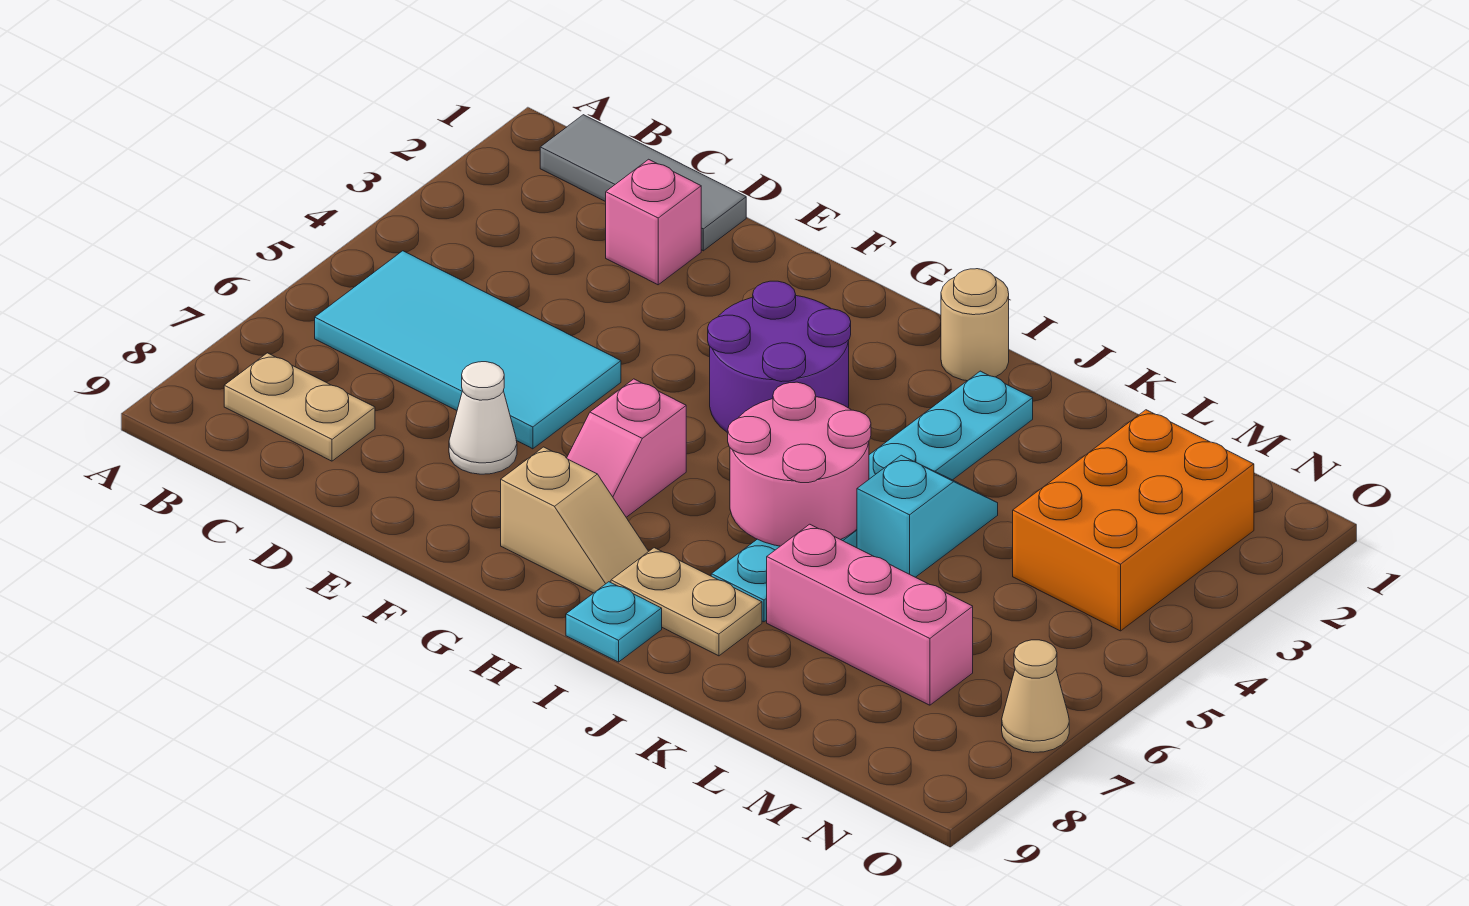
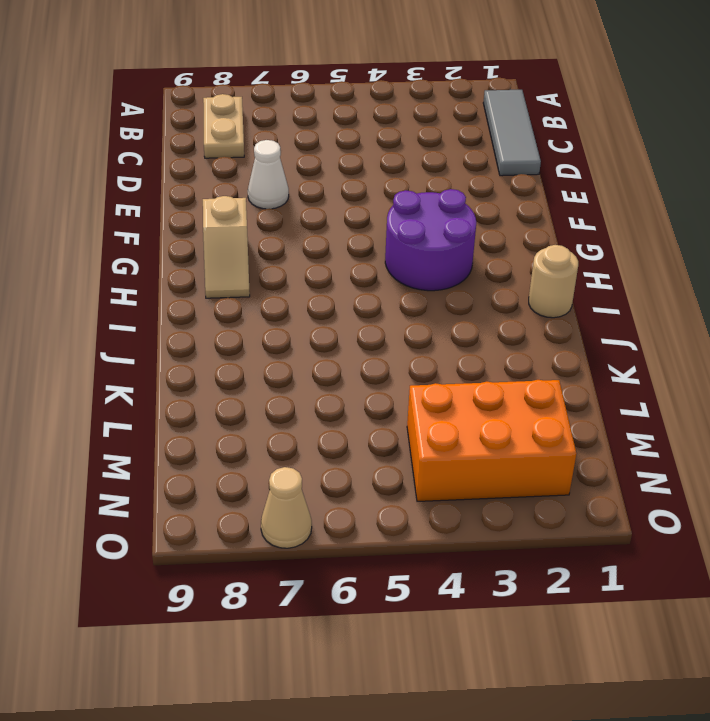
none -> cyan 2x4 tile [315,251,621,449]
none -> pink 1x1 brick [606,159,701,285]
none -> pink 1x2 slope [567,379,686,517]

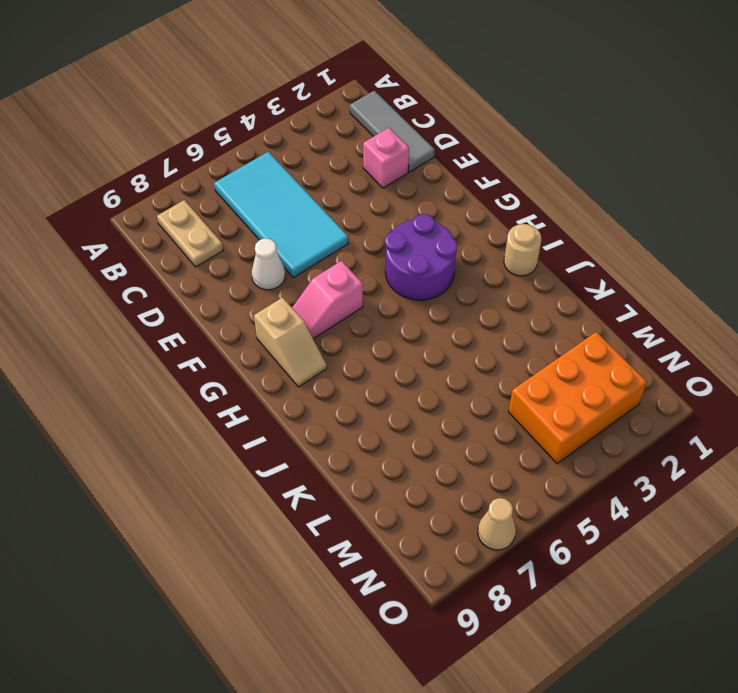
none -> tan 1x2 plate [611,548,762,656]
none -> cyan 1x1 plate [566,582,662,662]
none -> cyan 1x6 plate [711,371,1033,622]

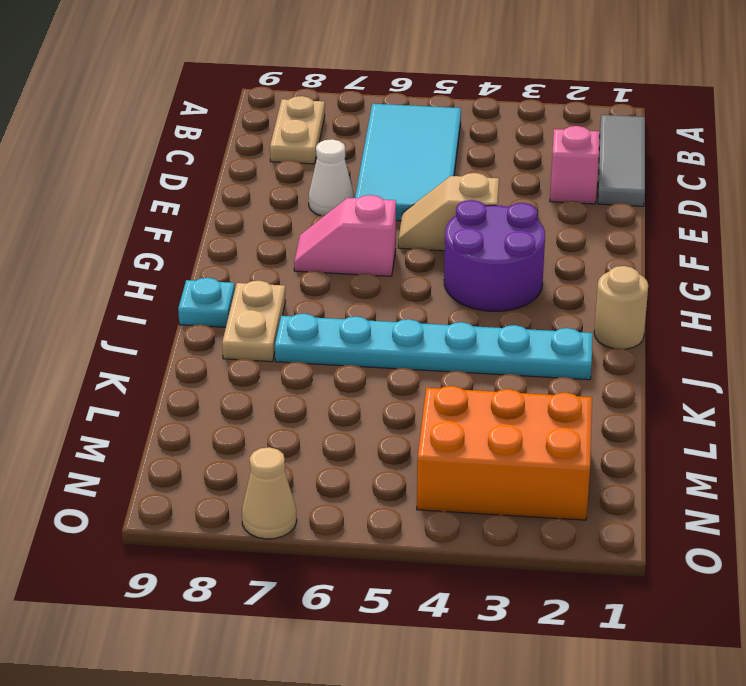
tan 1x2 slope [398,173,499,251] -> tan 1x2 slope turned to [501,447,649,593]
none -> cyan 1x2 slope [857,455,998,577]
none -> pink 1x3 brick [767,524,973,705]
none -> pink 2x2 round brick [728,382,871,546]

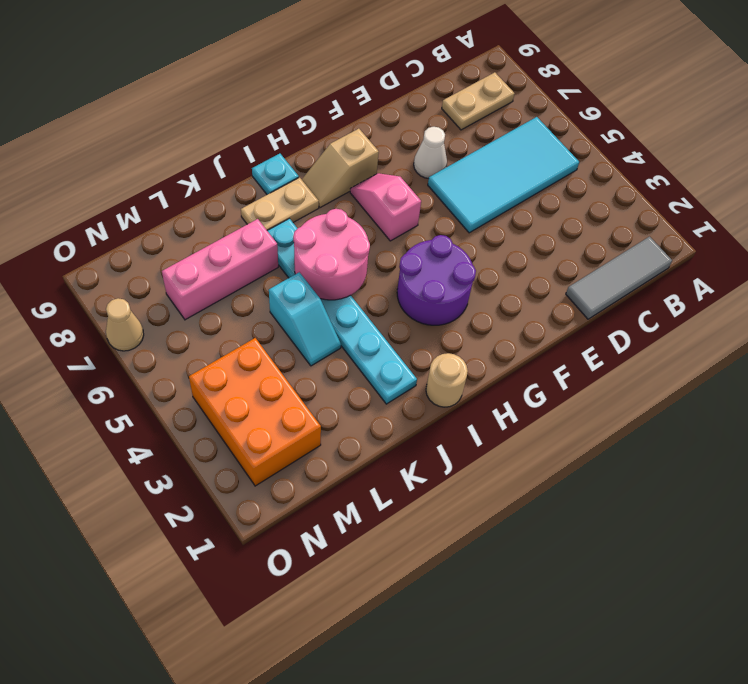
none -> pink 1x1 brick [606,159,701,285]

